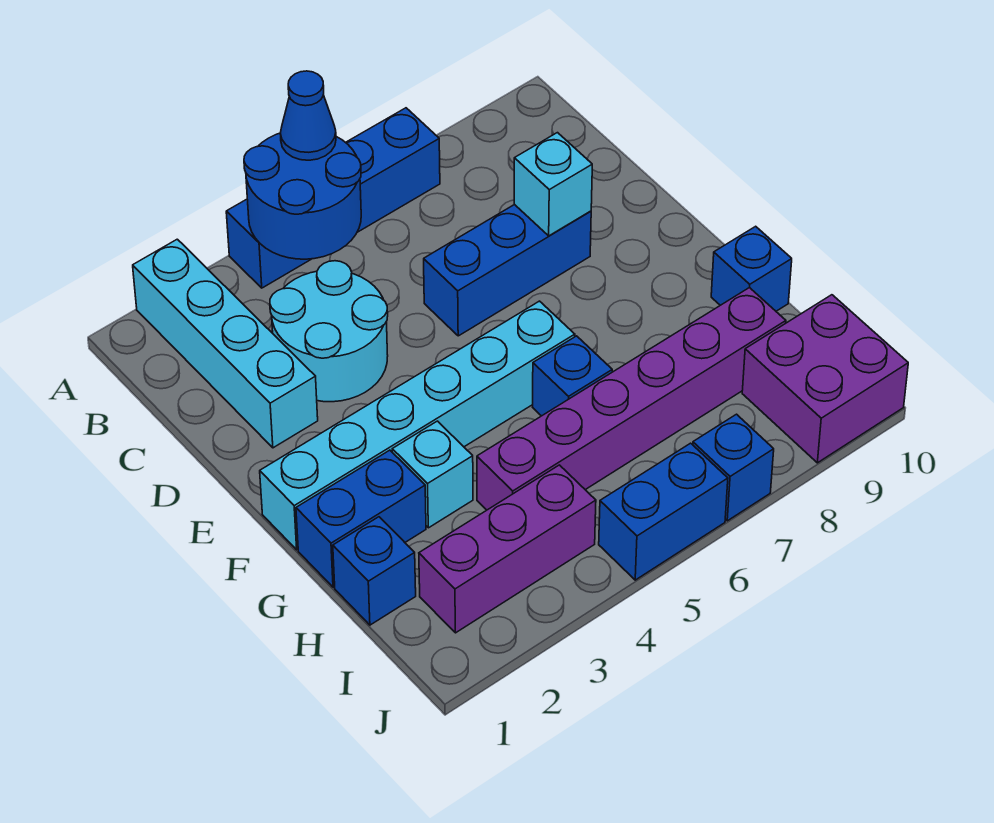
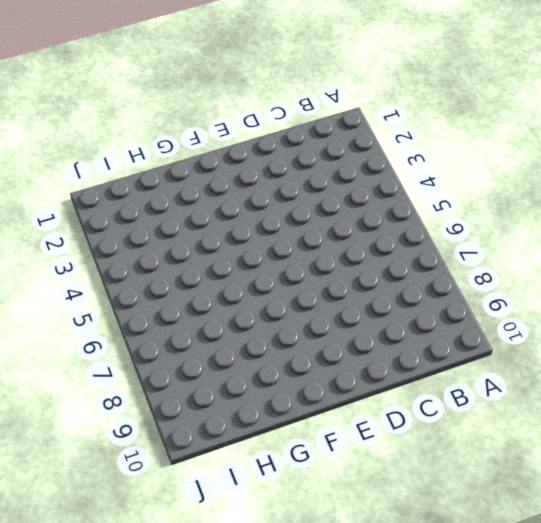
none -> cyan 1x4 brick [133,239,318,448]
none -> blue 1x4 brick [226,108,440,288]
none -> cyan 2x2 round brick [270,261,388,402]

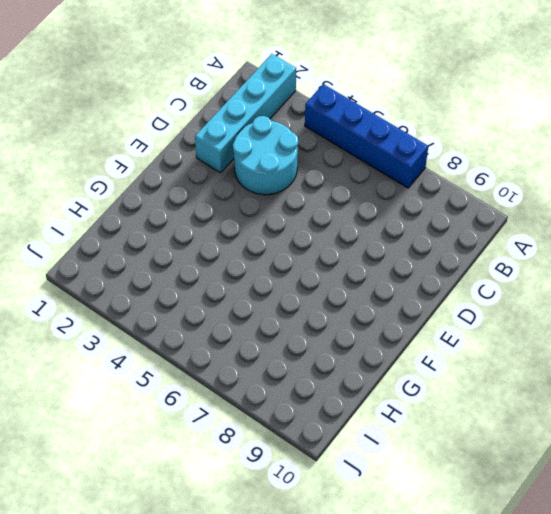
none -> blue 1x3 brick [424,204,591,336]
none -> cyan 1x6 brick [260,301,575,550]
none -> blue 1x2 brick [296,450,426,587]

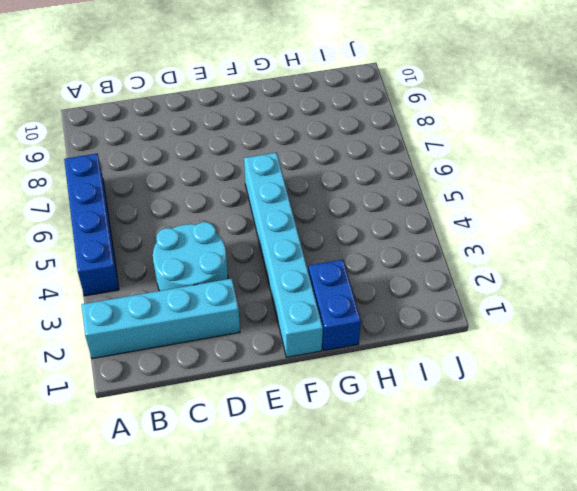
none -> blue 1x3 brick [424,204,591,336]
none -> cyan 1x1 brick [392,421,473,528]
none -> blue 1x1 brick [533,336,612,416]

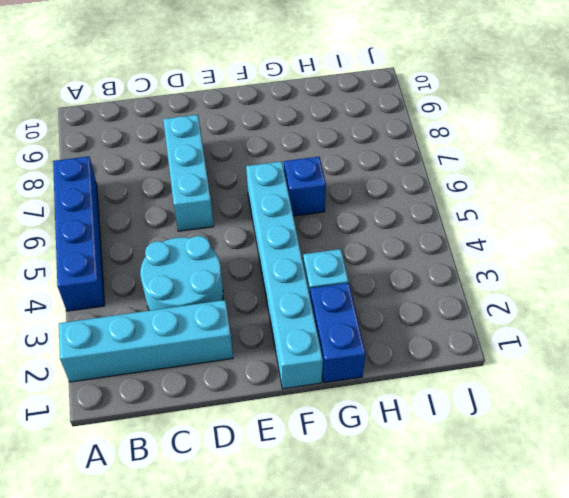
cyan 1x3 brick [163,115,214,231] -> blue 1x3 brick [424,204,591,336]
none -> blue 1x1 brick [711,226,792,311]
none -> blue 1x1 brick [333,517,416,625]
none -> purple 1x6 brick [477,288,786,510]

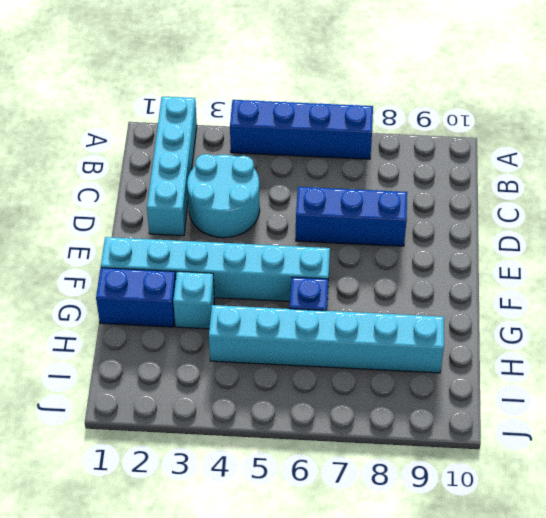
cyan 1x6 brick [209,305,444,373] -> purple 1x6 brick [477,288,786,510]
none -> blue 1x1 brick [711,226,792,311]
none -> blue 1x1 brick [333,517,416,625]
none -> purple 1x3 brick [419,465,596,633]

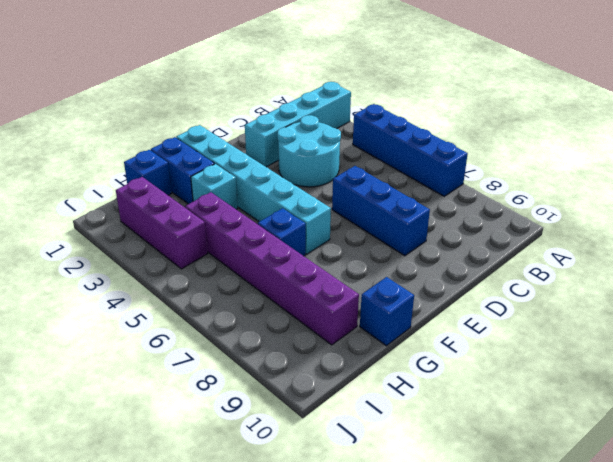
none -> purple 2x2 brick [742,295,908,463]
none -> blue 1x2 brick [599,443,728,580]
none -> blue 1x1 brick [693,414,774,521]

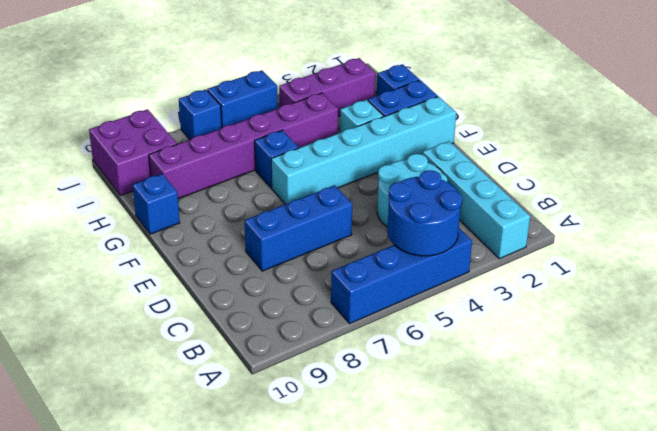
none -> cyan 1x1 brick [514,133,592,236]
none -> blue 1x1 cone [280,71,336,160]

